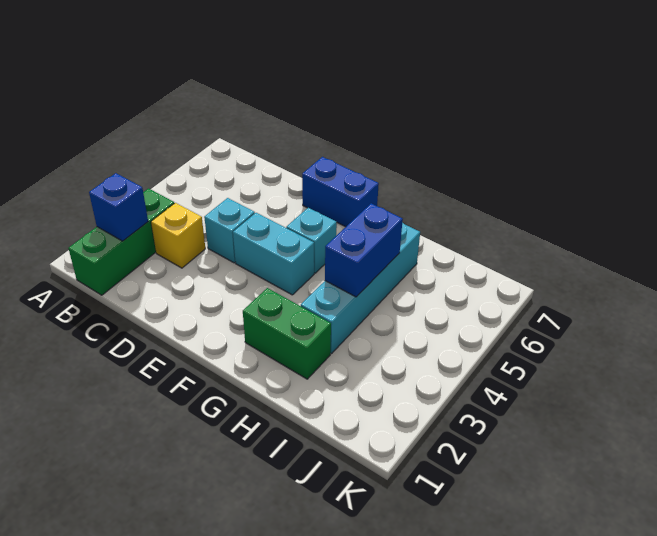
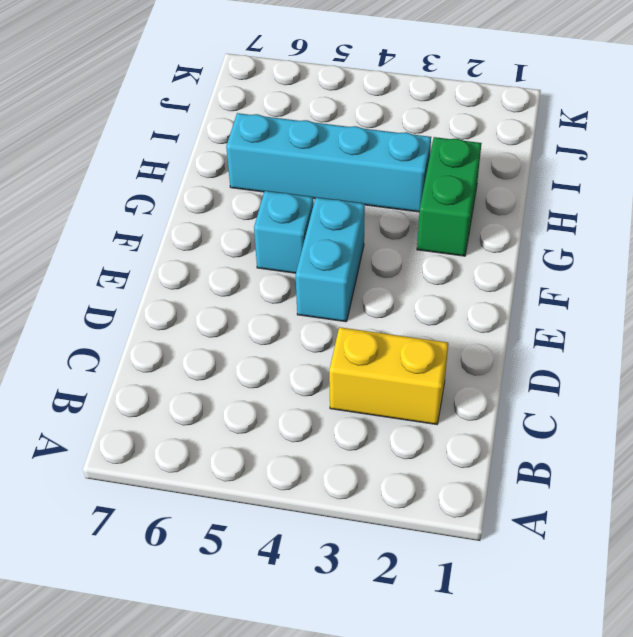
yellow 1x2 brick [329,327,448,424] -> yellow 1x1 brick [151,203,205,268]
none -> green 1x3 brick [68,188,174,295]
none -> cyan 1x1 brick [204,198,255,263]

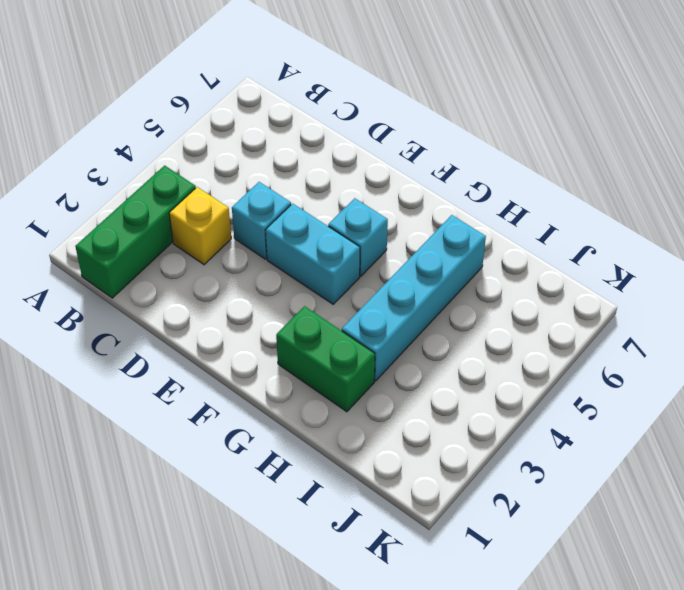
none -> blue 1x2 brick [302,157,379,227]
none -> blue 1x1 brick [89,173,148,241]

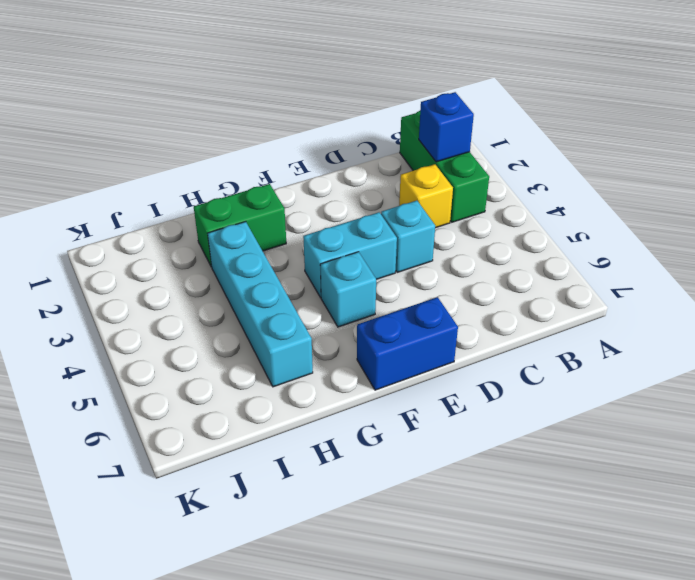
none -> blue 1x2 brick [325,203,403,297]

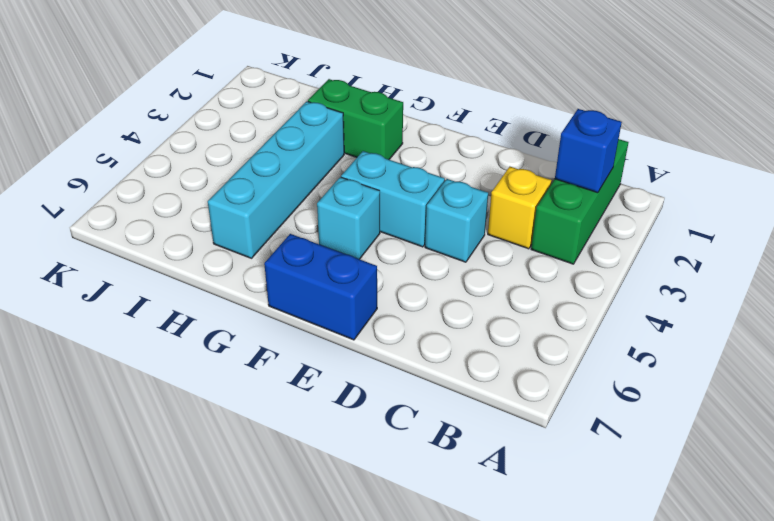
none -> blue 1x2 brick [325,203,403,297]

